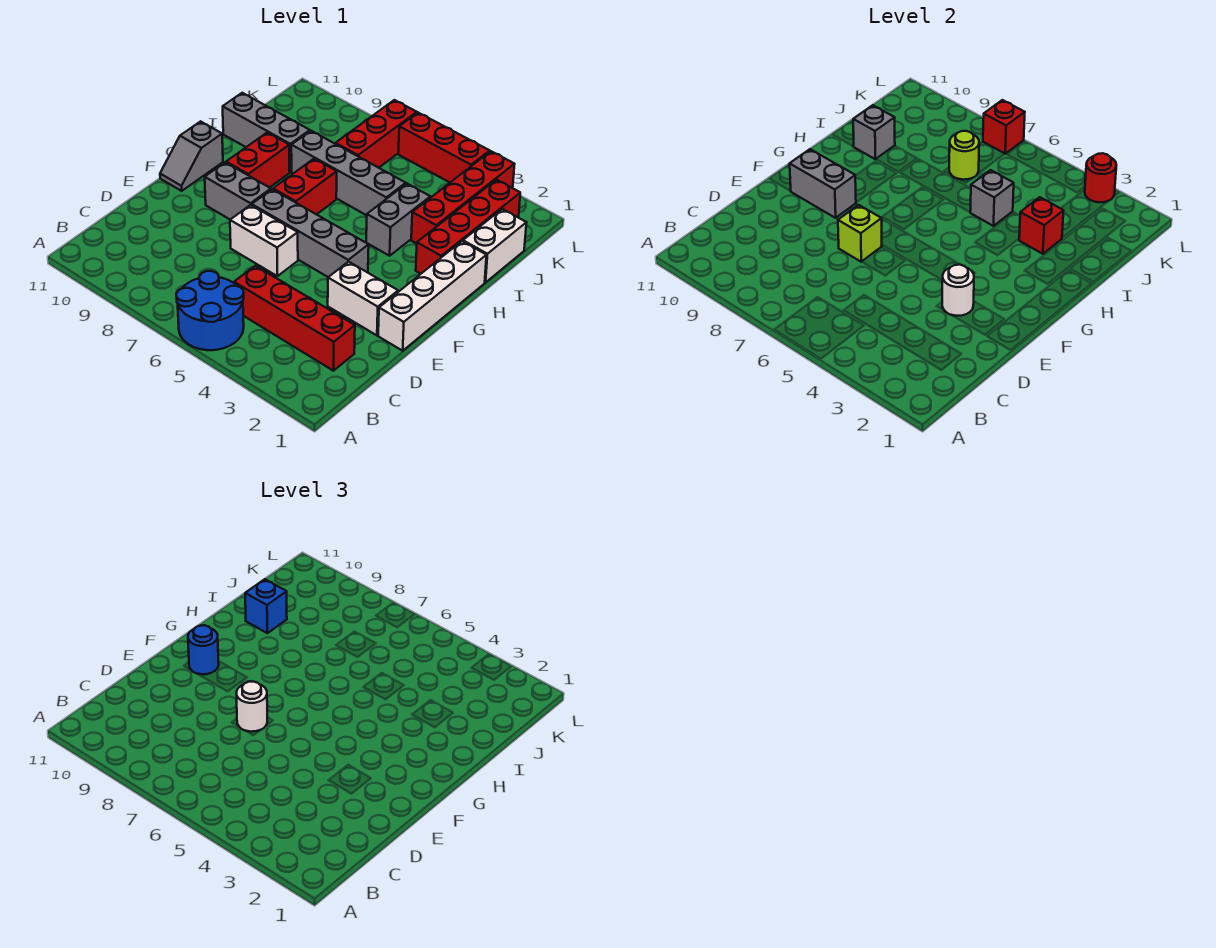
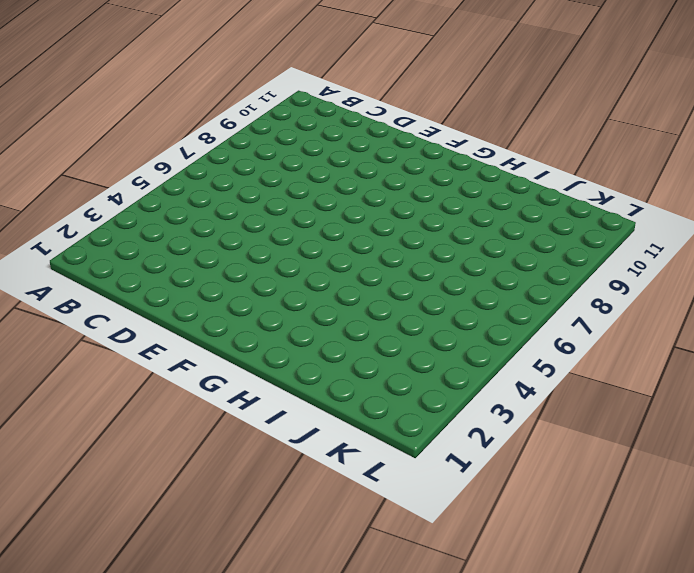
none -> blue 2x2 round brick [176,271,244,350]
none -> red 1x4 brick [234,266,355,371]
none -> white 1x4 brick [378,241,487,351]
none -> white 1x2 brick [328,262,398,335]

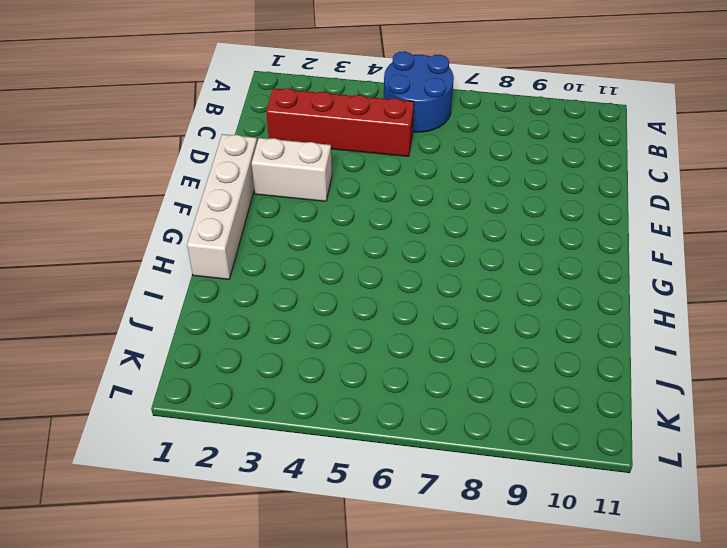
none -> white 1x2 brick [230,205,298,276]
none -> grey 1x4 brick [252,189,369,277]
none -> grey 1x2 brick [205,162,271,219]
none -> grey 1x2 slope [160,121,223,191]

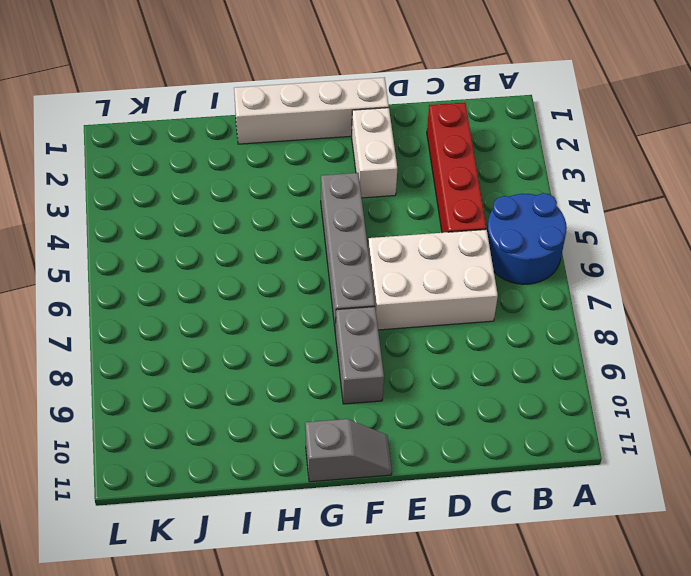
white 2x3 brick [368,229,498,330] -> white 1x2 brick [230,205,298,276]
none -> red 1x2 brick [273,159,337,215]
none -> red 1x2 brick [226,133,289,188]
none -> red 1x4 brick [416,180,520,274]
none -> grey 1x2 brick [366,184,430,256]

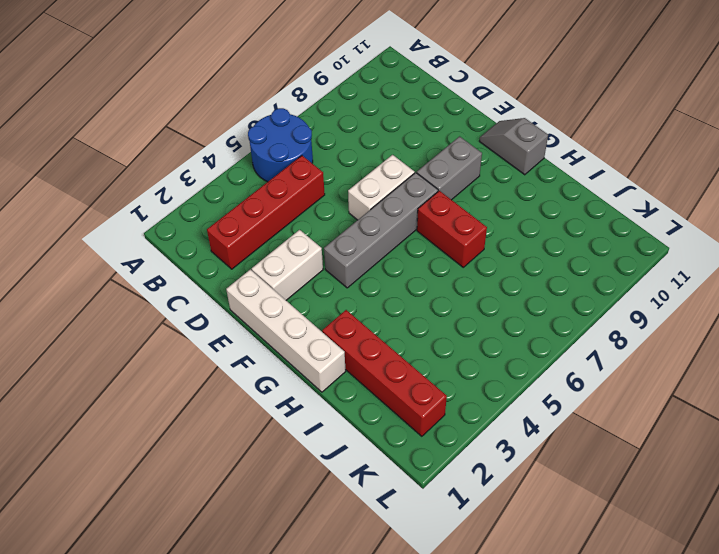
none -> red 1x2 brick [226,133,289,188]
none -> grey 1x2 brick [366,184,430,256]
none -> white 1x2 brick [463,209,526,282]
none -> red 1x4 brick [411,151,515,244]

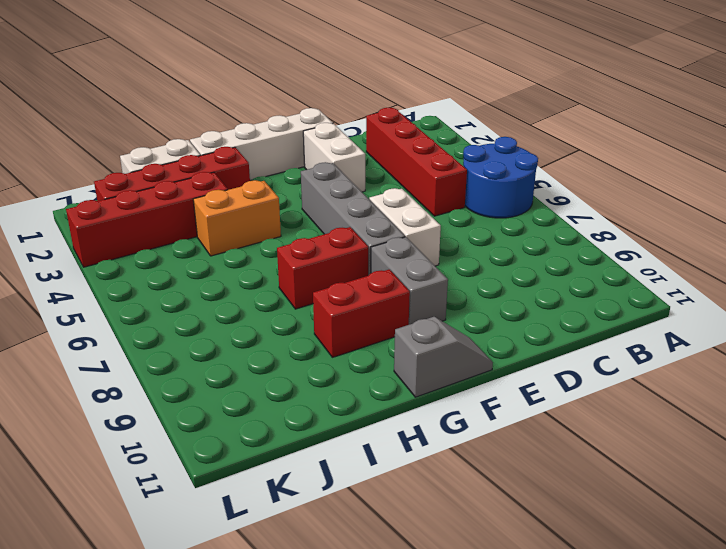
orange 1x2 brick [193,180,281,256] -> grey 1x2 brick [366,184,430,256]
none -> grey 1x4 brick [291,131,406,215]
none -> grey 1x3 brick [223,93,310,172]
none -> red 1x3 brick [336,100,417,168]
none -> red 1x3 brick [398,113,490,182]

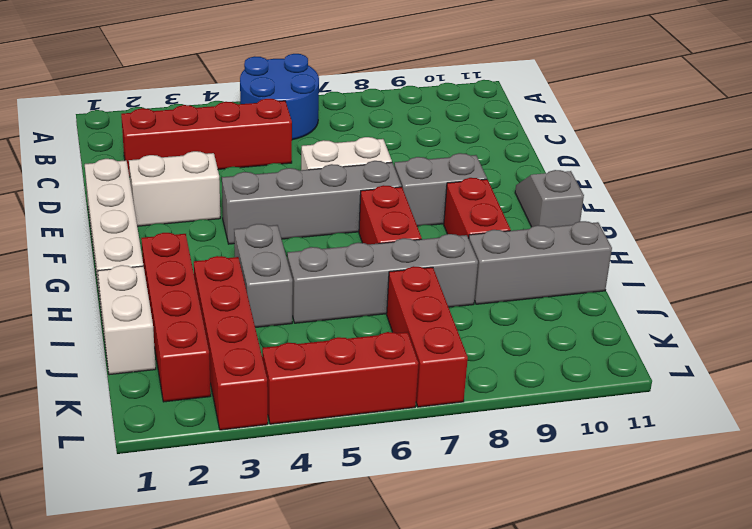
none -> white 1x1 round brick [942,265,974,316]
none -> lime 1x1 brick [838,205,882,262]
none -> grey 1x2 brick [790,149,856,218]
none -> red 1x1 brick [1019,197,1064,254]

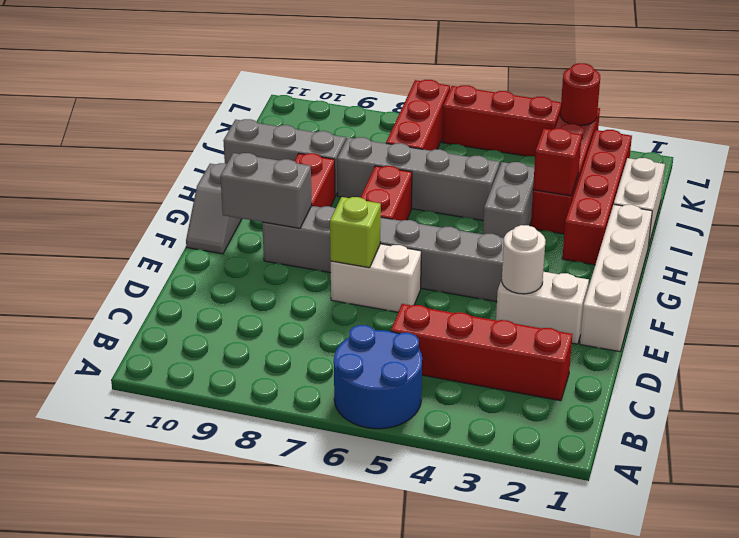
none -> grey 1x1 brick [970,170,1014,226]
none -> grey 1x1 brick [853,105,895,159]
none -> lime 1x1 round brick [949,131,979,180]
none -> red 1x1 brick [983,100,1025,154]

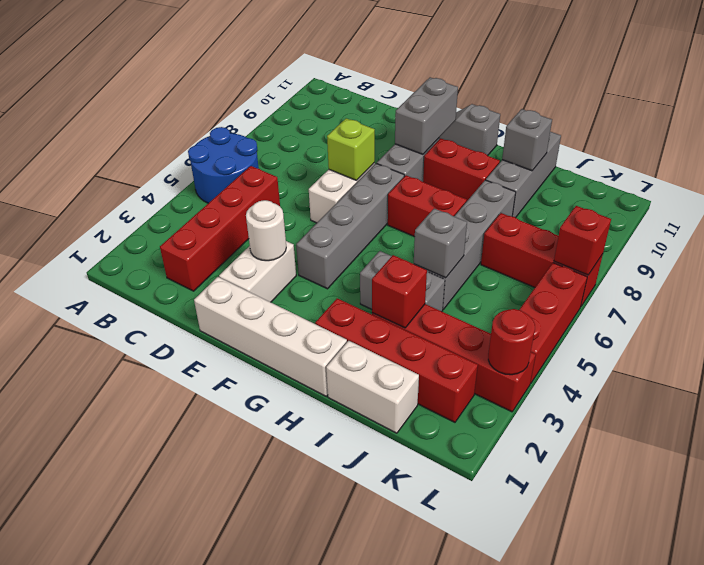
none -> lime 1x1 round brick [949,131,979,180]
none -> white 1x1 round brick [236,682,267,732]
none -> blue 1x1 round brick [188,625,219,674]
none -> blue 1x1 brick [245,579,287,633]

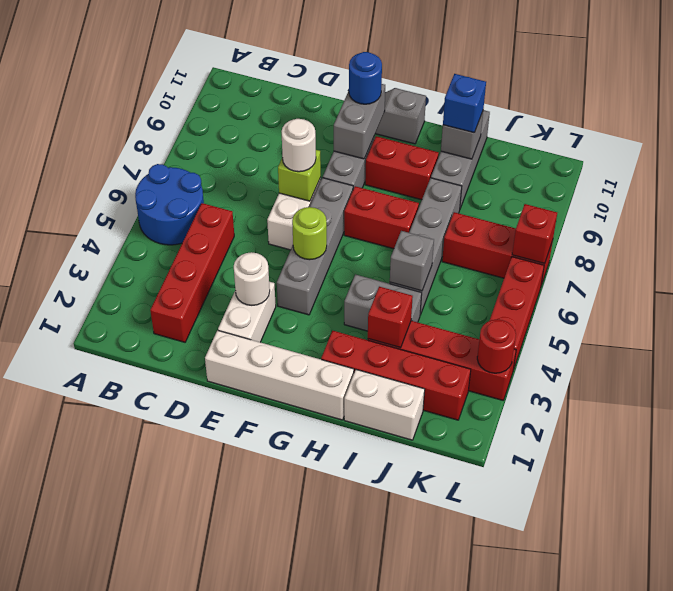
lime 1x1 round brick [292,207,327,260] -> lime 1x1 round brick moved to [949,131,979,180]

